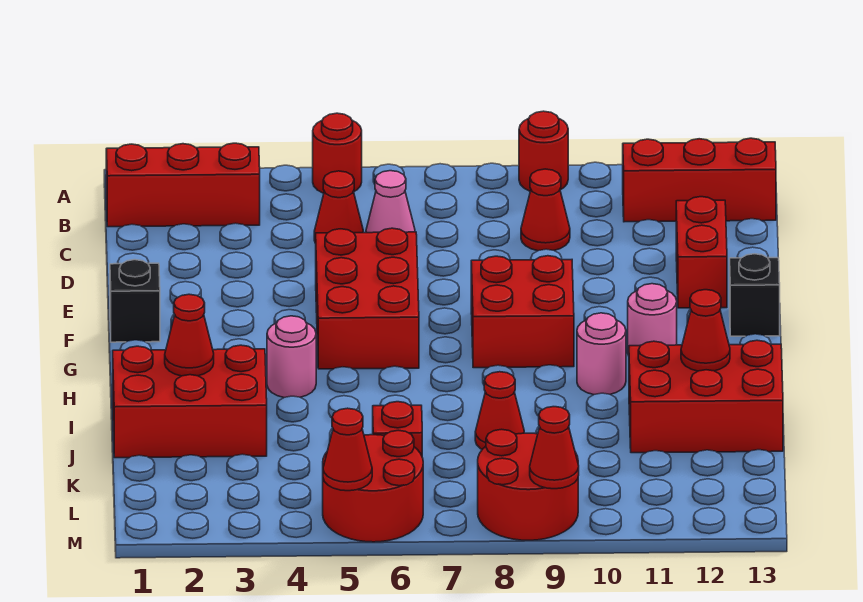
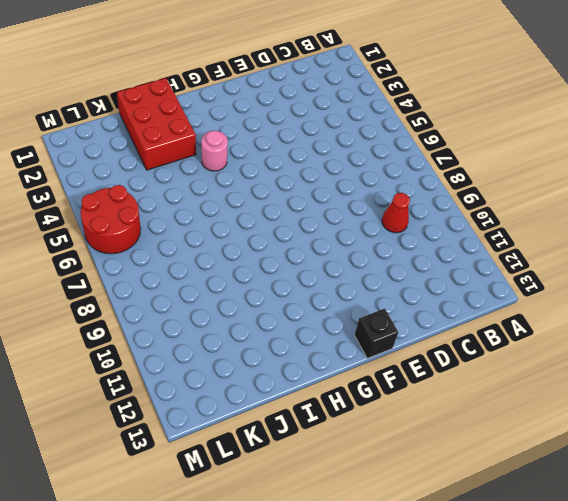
none -> red 1x1 round brick [313,113,362,193]
none -> red 1x1 round brick [519,111,568,191]
none -> red 1x3 brick [106,143,260,227]

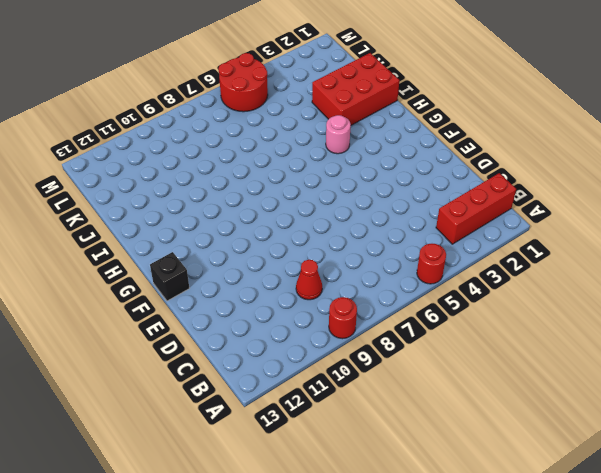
none -> red 1x3 brick [623,138,776,222]
none -> red 1x1 cone [314,171,363,243]
none -> pink 1x1 cone [366,171,415,233]

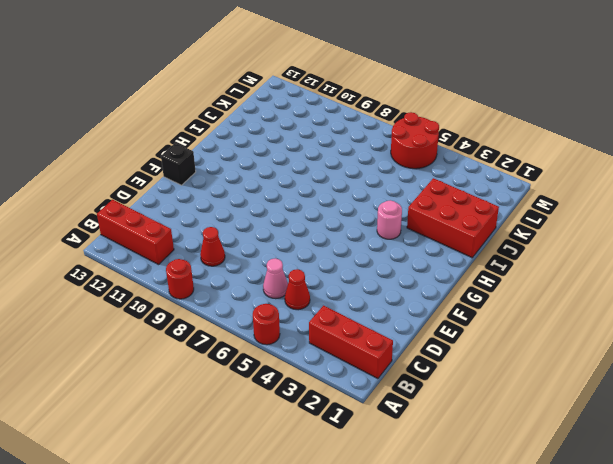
none -> red 1x2 brick [676,197,727,308]
none -> red 2x3 brick [316,228,419,369]
none -> black 1x1 brick [110,260,160,342]

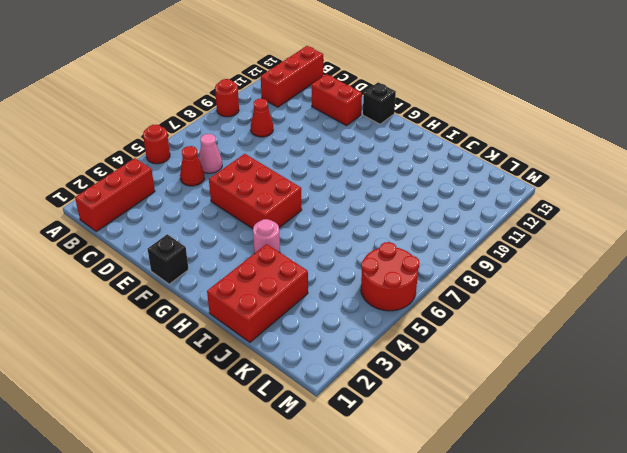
none -> red 2x2 brick [471,256,574,368]
none -> pink 1x1 round brick [628,284,677,355]
none -> pink 1x1 round brick [577,313,626,395]

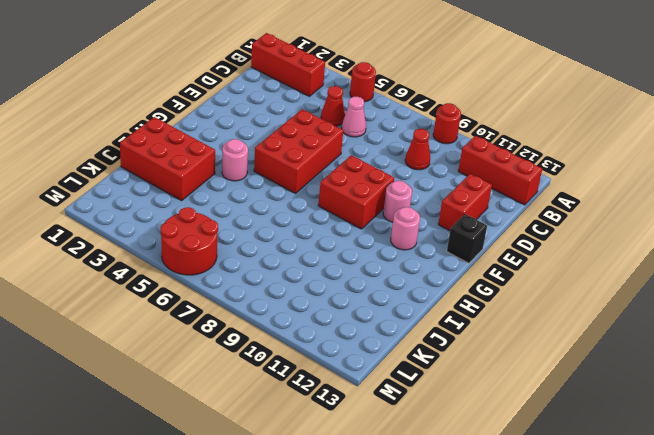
pink 1x1 round brick [383,181,412,222] -> pink 1x1 round brick moved to [577,313,626,395]
none -> black 1x1 brick [110,260,160,342]
none -> red 2x3 brick [629,340,783,453]
none -> red 1x1 cone [475,372,524,449]

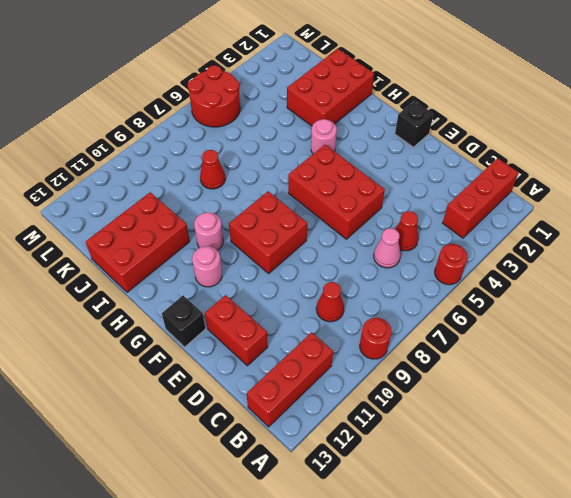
none -> red 1x1 brick [373,402,422,456]
none -> red 2x2 round brick [478,429,578,540]
none -> red 1x1 cone [165,294,214,376]

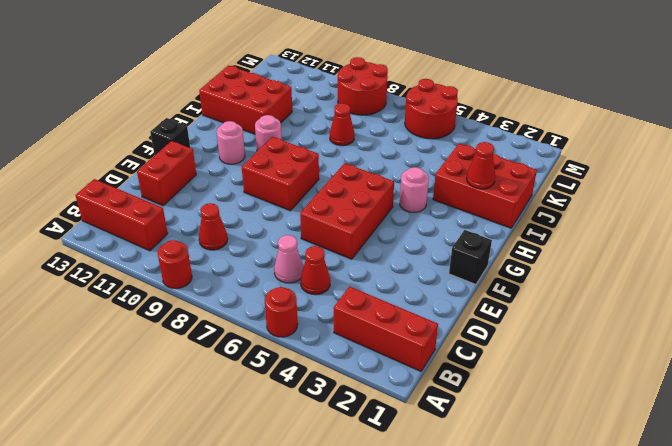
none -> red 1x1 brick [373,402,422,456]
none -> red 1x1 cone [681,290,730,371]
none -> red 1x1 cone [323,408,372,491]

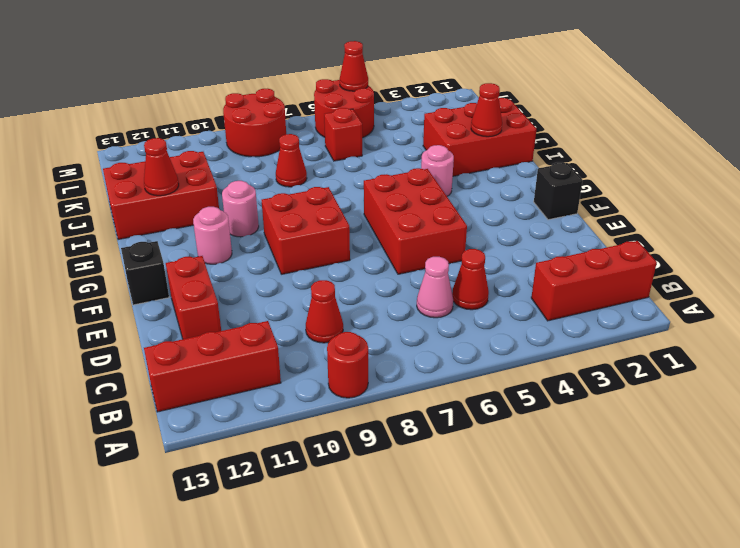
none -> red 1x1 round brick [313,113,362,193]
none -> red 1x1 cone [530,407,579,489]

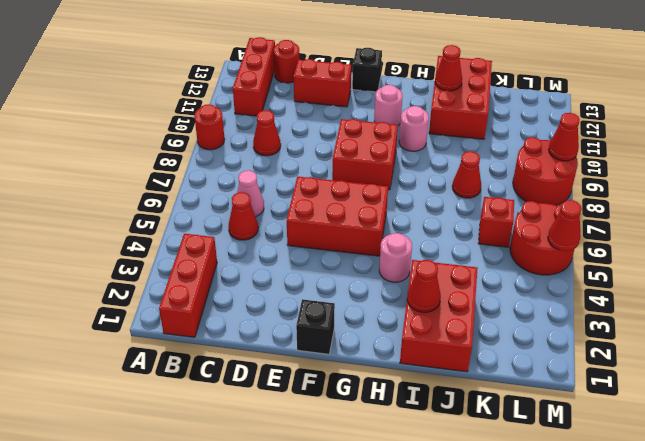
red 1x1 round brick [274,40,299,83] -> red 1x1 round brick moved to [313,113,362,193]

